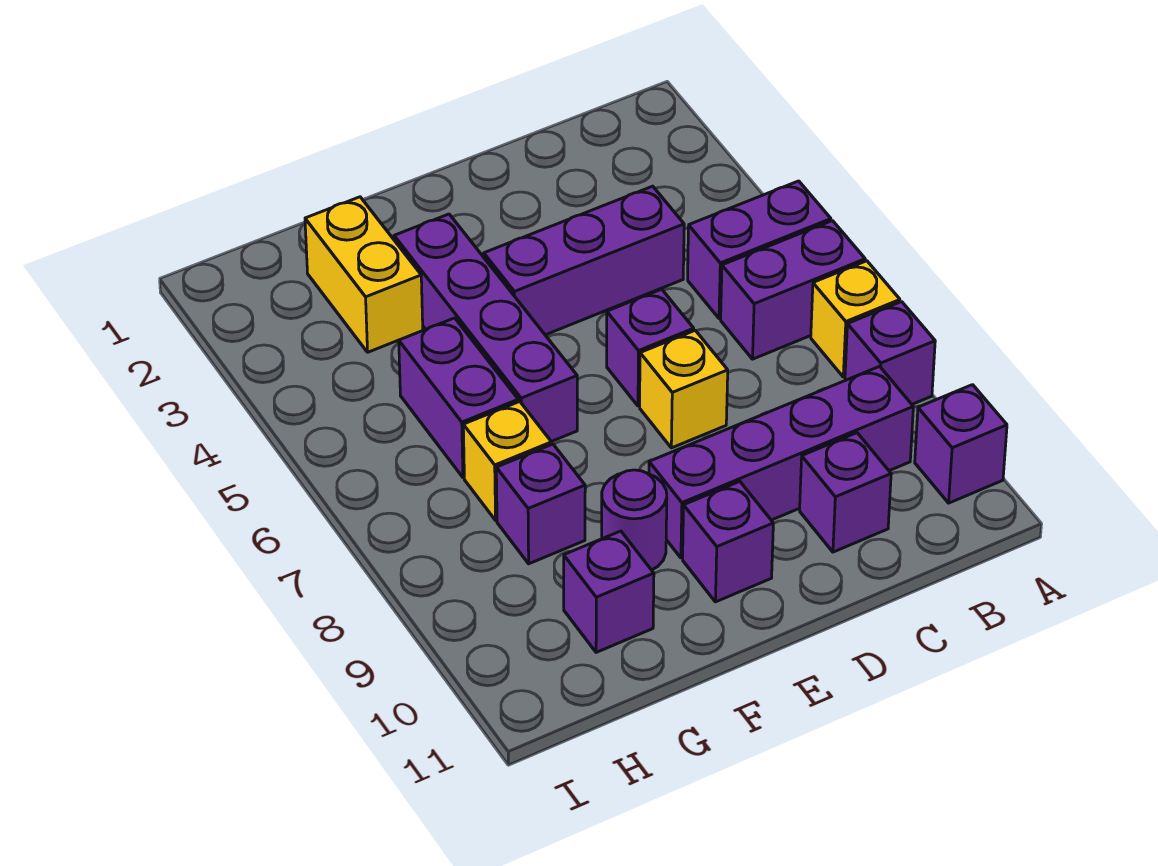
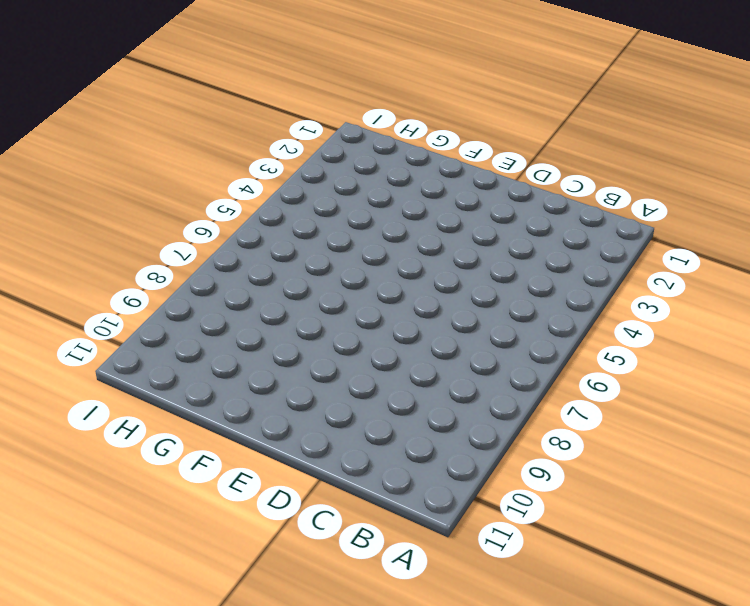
none -> purple 1x2 brick [688,181,831,318]
none -> purple 1x2 brick [721,221,865,359]
none -> yellow 1x1 brick [811,261,900,377]

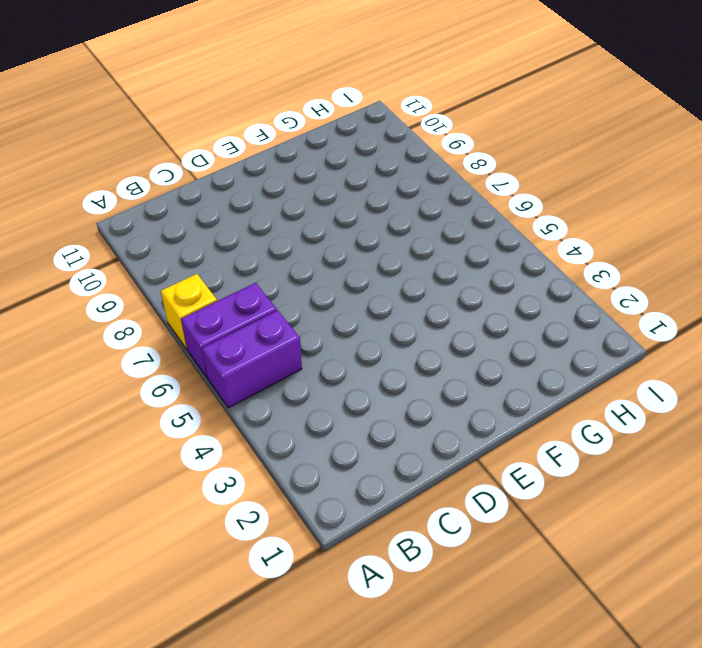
none -> purple 1x1 brick [845,302,935,404]
none -> purple 1x1 brick [915,385,1007,503]
none -> purple 1x4 brick [649,366,913,558]

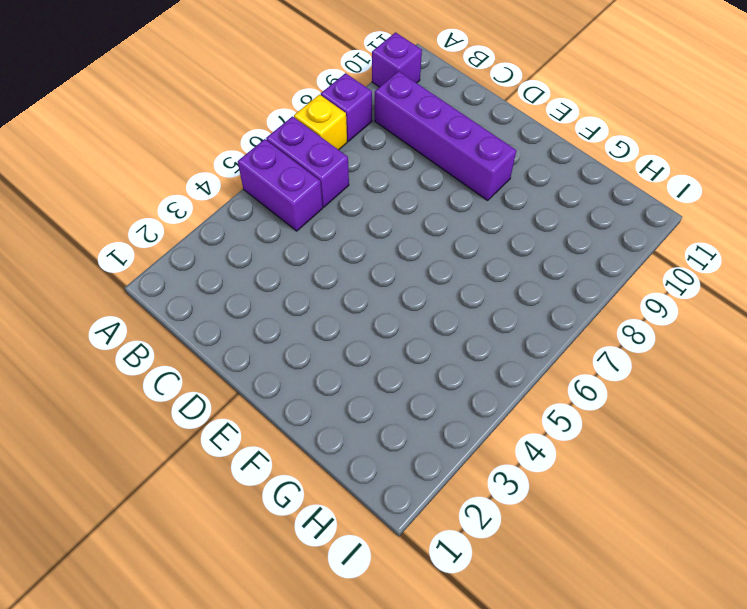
none -> purple 1x3 brick [483,186,684,335]
none -> purple 1x1 brick [800,433,891,552]
none -> purple 1x1 brick [607,289,694,406]

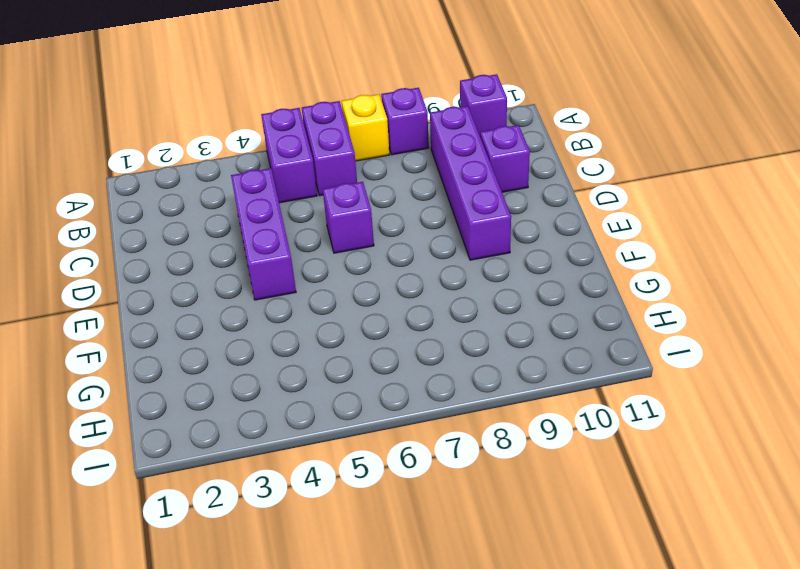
none -> yellow 1x1 brick [640,330,728,448]
none -> purple 1x1 brick [683,482,773,602]
none -> purple 1x4 brick [394,214,577,442]

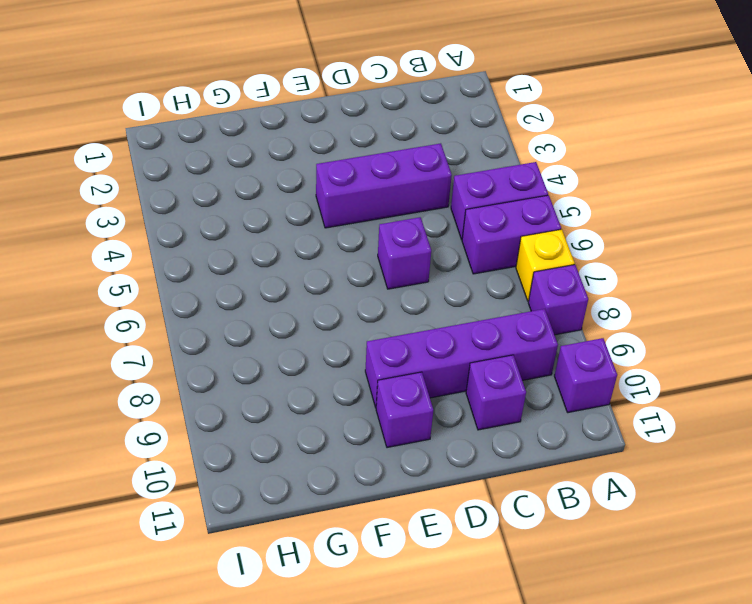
none -> yellow 1x1 brick [640,330,728,448]
none -> purple 1x4 brick [394,214,577,442]
none -> purple 1x1 round brick [602,470,667,570]

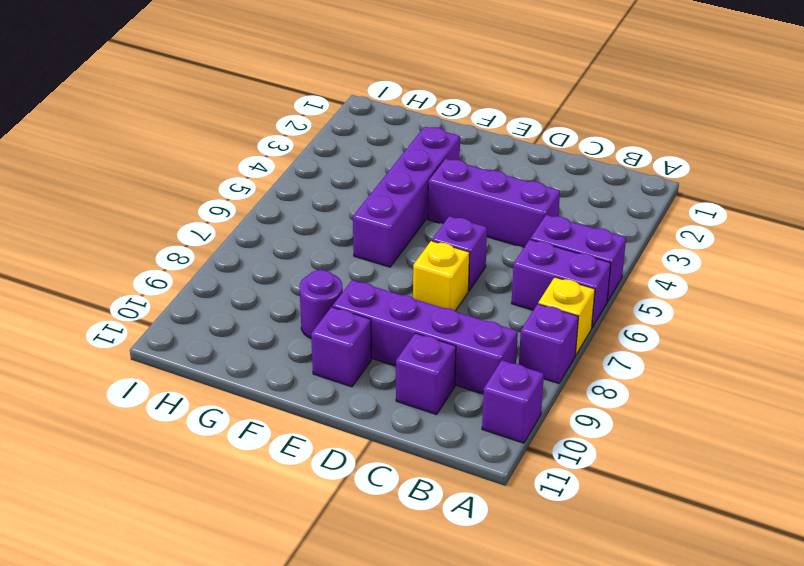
none -> yellow 1x2 brick [305,197,423,352]
none -> purple 1x2 brick [399,318,518,477]
none -> yellow 1x1 brick [463,402,552,520]

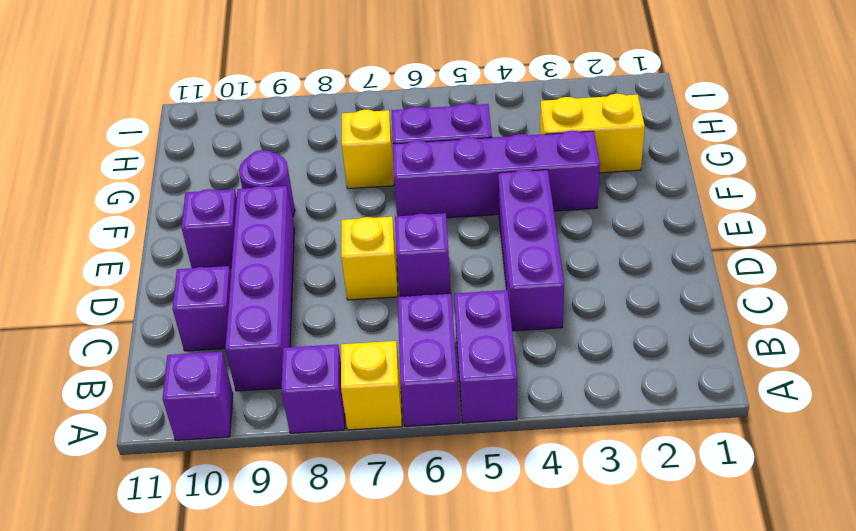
none -> purple 1x1 brick [496,444,585,564]
none -> purple 1x1 brick [564,531,654,652]

